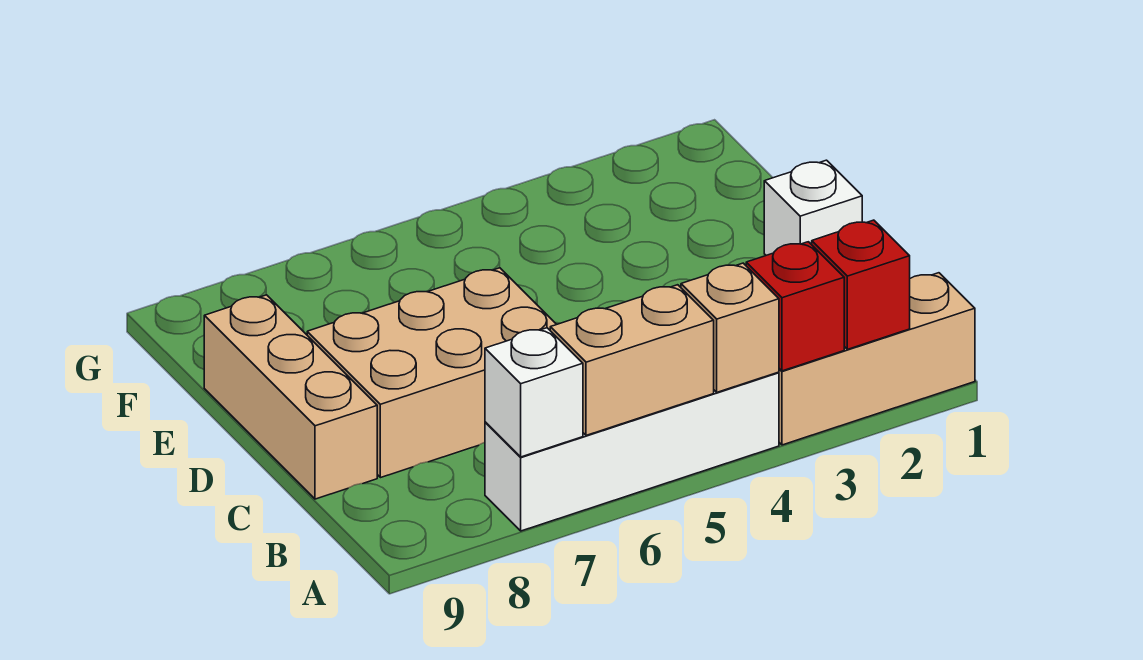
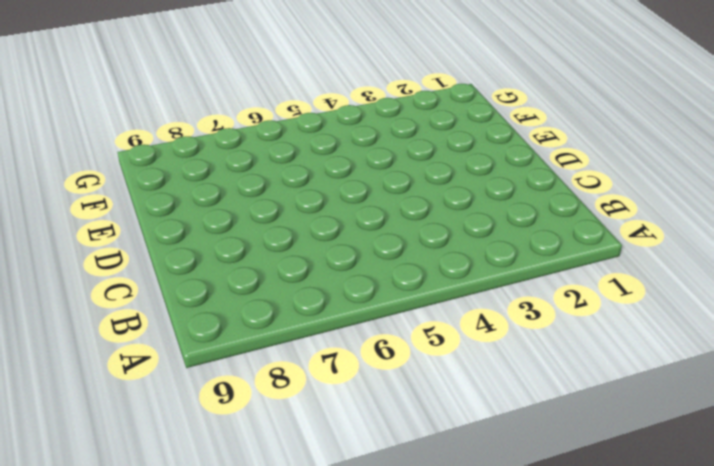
none -> tan 1x3 brick [779,273,975,445]
none -> white 1x4 brick [485,372,779,531]

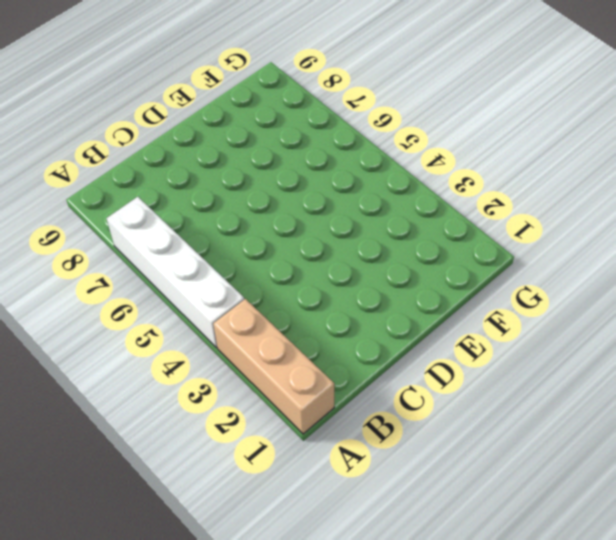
none -> tan 2x3 brick [307,268,557,478]
none -> tan 1x3 brick [204,295,377,499]

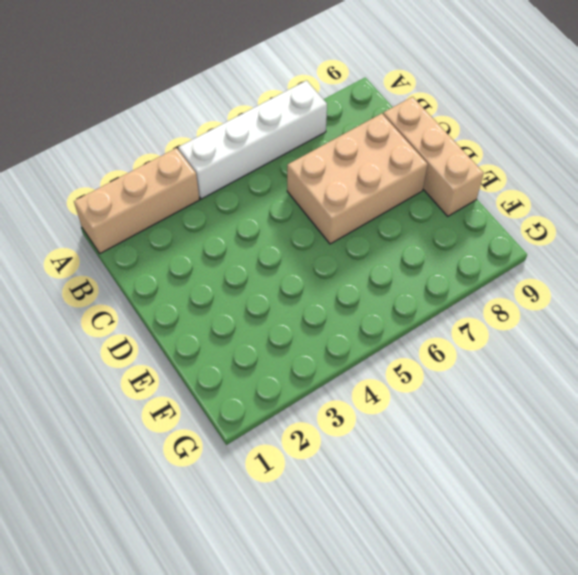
none -> white 1x1 brick [764,160,862,255]
none -> red 1x1 brick [812,220,910,349]

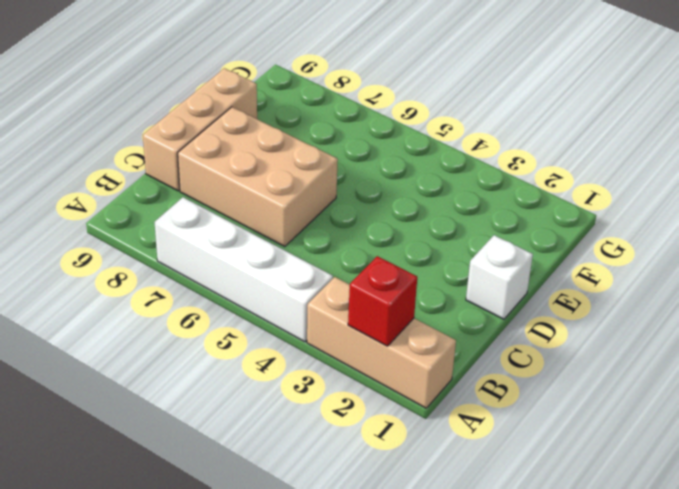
none -> red 1x1 brick [746,242,844,371]
none -> tan 1x1 brick [681,263,779,392]

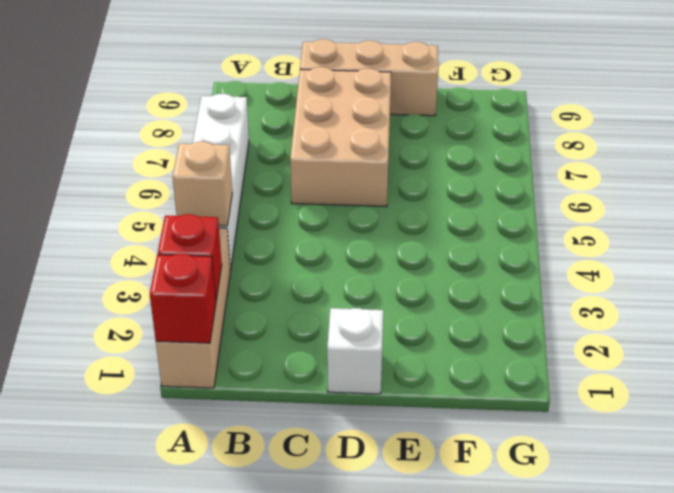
red 1x1 brick [150,254,216,343] -> red 1x1 brick moved to [746,242,844,371]
none -> tan 1x2 brick [550,285,714,435]
none -> white 1x1 brick [485,328,583,457]

